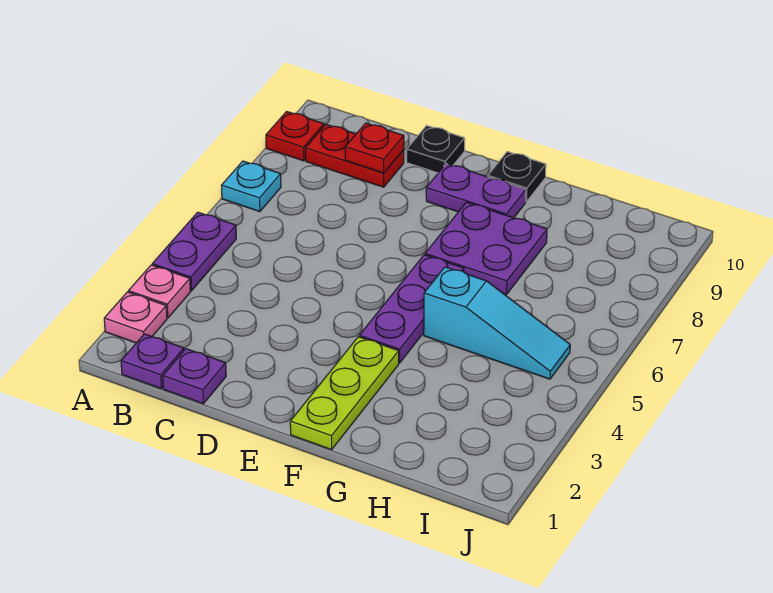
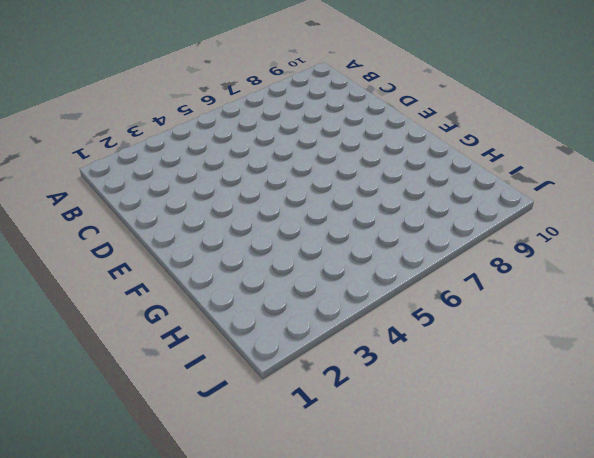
none -> pink 1x1 plate [104,292,167,343]
none -> pink 1x1 plate [129,265,190,318]
none -> purple 1x2 plate [152,212,236,291]

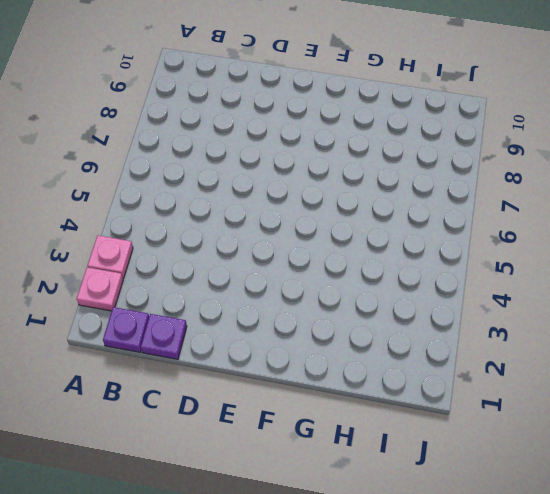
none -> purple 1x2 plate [152,212,236,291]
none -> cyan 1x1 plate [222,161,281,212]
none -> red 1x1 plate [266,112,324,161]

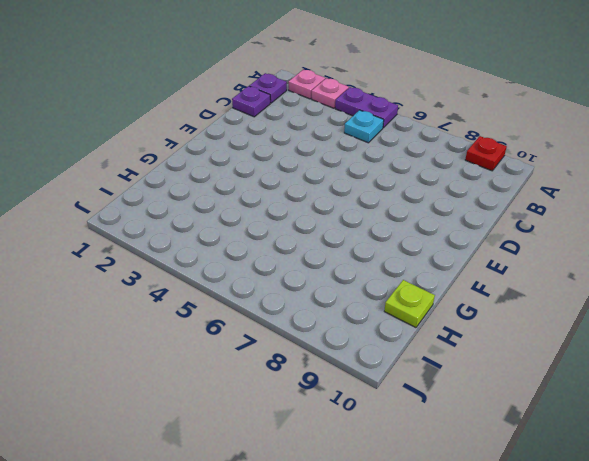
cyan 1x1 plate [344,110,384,143] -> cyan 1x1 plate moved to [222,161,281,212]
lime 1x1 plate [384,280,435,328] -> none
none -> red 1x2 plate [306,124,404,187]
none -> black 1x1 plate [407,126,465,173]
none -> purple 1x2 plate [426,164,526,218]

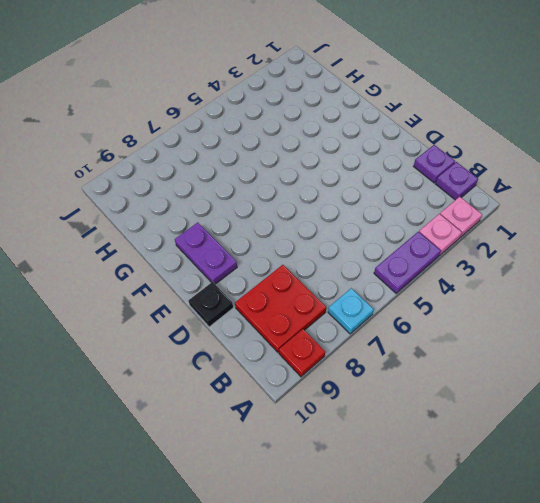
red 2x2 plate [235,265,326,352] -> red 1x2 plate [306,124,404,187]
none -> lime 1x3 plate [290,337,399,450]
none -> purple 1x3 plate [359,255,464,363]
none -> purple 2x2 plate [425,202,547,295]

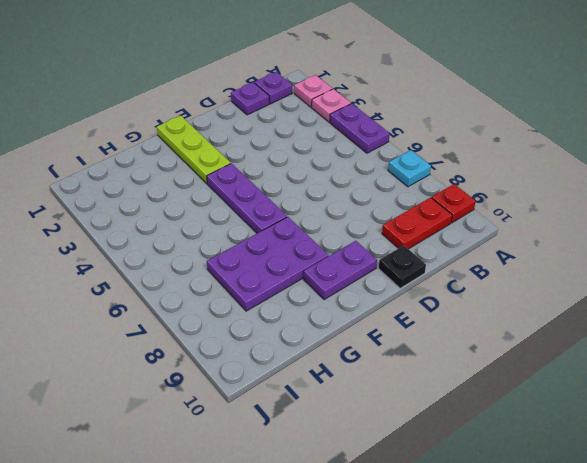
purple 2x3 plate [207,217,328,311] -> purple 2x2 plate [425,202,547,295]
none -> black 1x1 plate [488,152,546,202]
none -> cyan 1x3 slope [424,267,570,379]
none -> red 1x1 plate [345,123,404,173]

